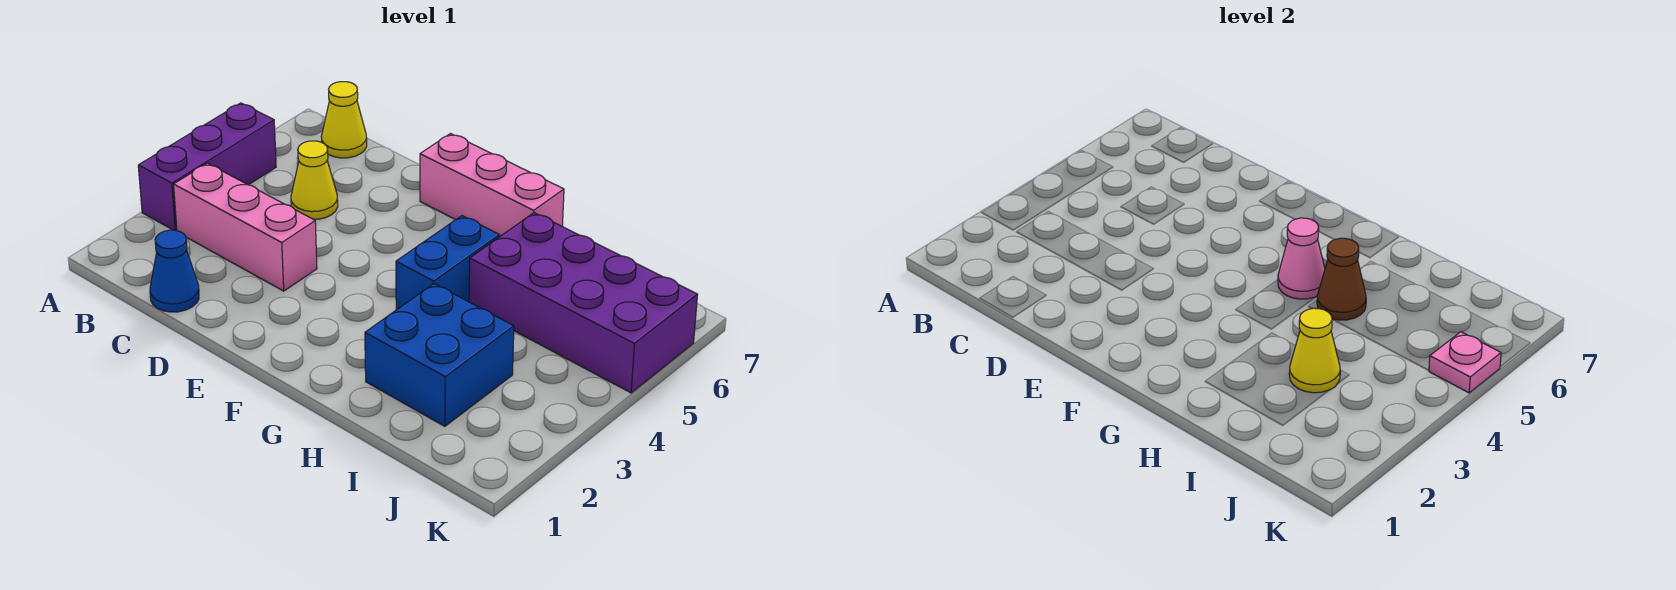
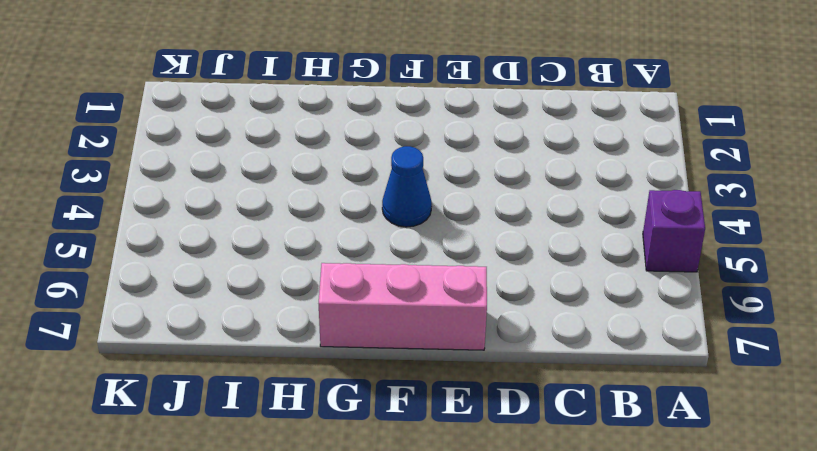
purple 1x1 brick [643,190,705,272] -> purple 1x3 brick [138,103,276,230]
blue 1x1 cone [382,146,432,227] -> blue 1x1 cone moved to [150,230,199,312]
none -> pink 1x3 brick [174,163,317,291]
none -> yellow 1x1 cone [321,82,367,158]
none -> yellow 1x1 cone [291,141,338,219]

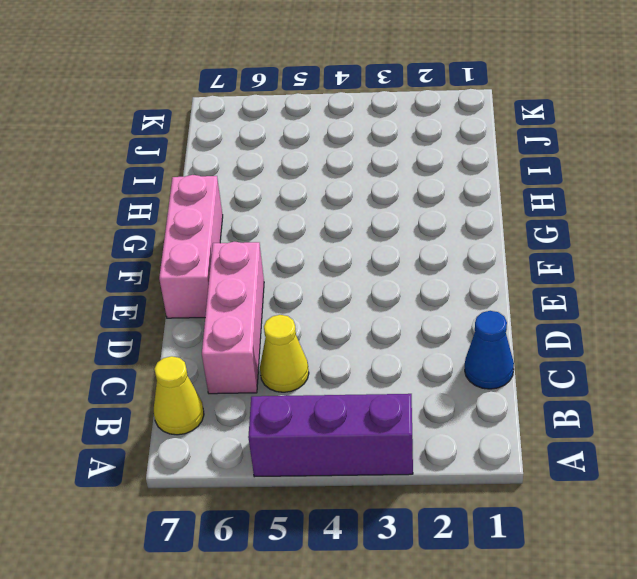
pink 1x3 brick [202,242,264,394] -> pink 1x3 brick moved to [174,163,317,291]
none -> blue 1x2 brick [396,216,500,310]
none -> blue 2x2 brick [365,284,514,426]
none -> purple 2x4 brick [469,213,698,393]

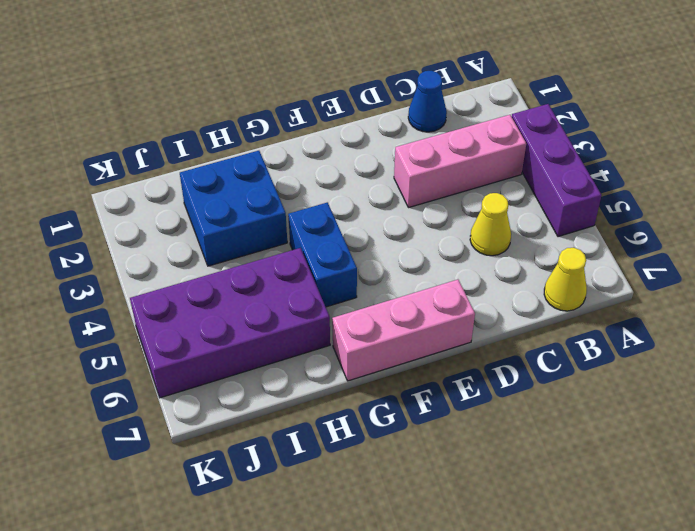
none -> pink 1x1 cone [1278,218,1325,299]
none -> brown 1x1 cone [1317,238,1366,320]
none -> yellow 1x1 cone [1289,308,1340,393]

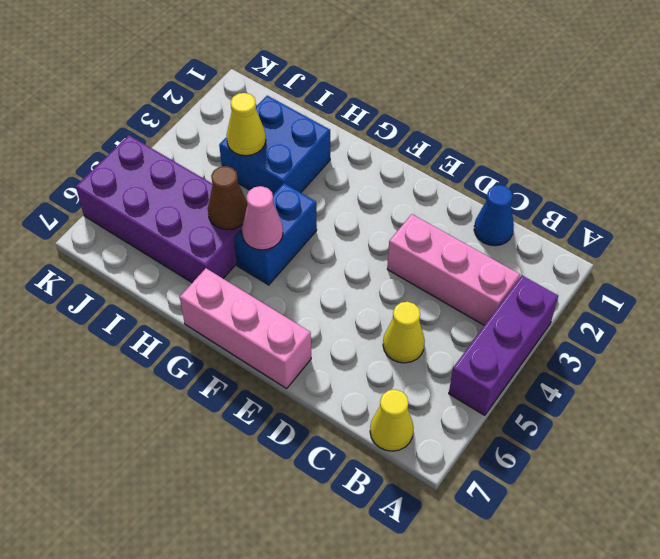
none -> pink 1x1 plate [1429,332,1501,393]

